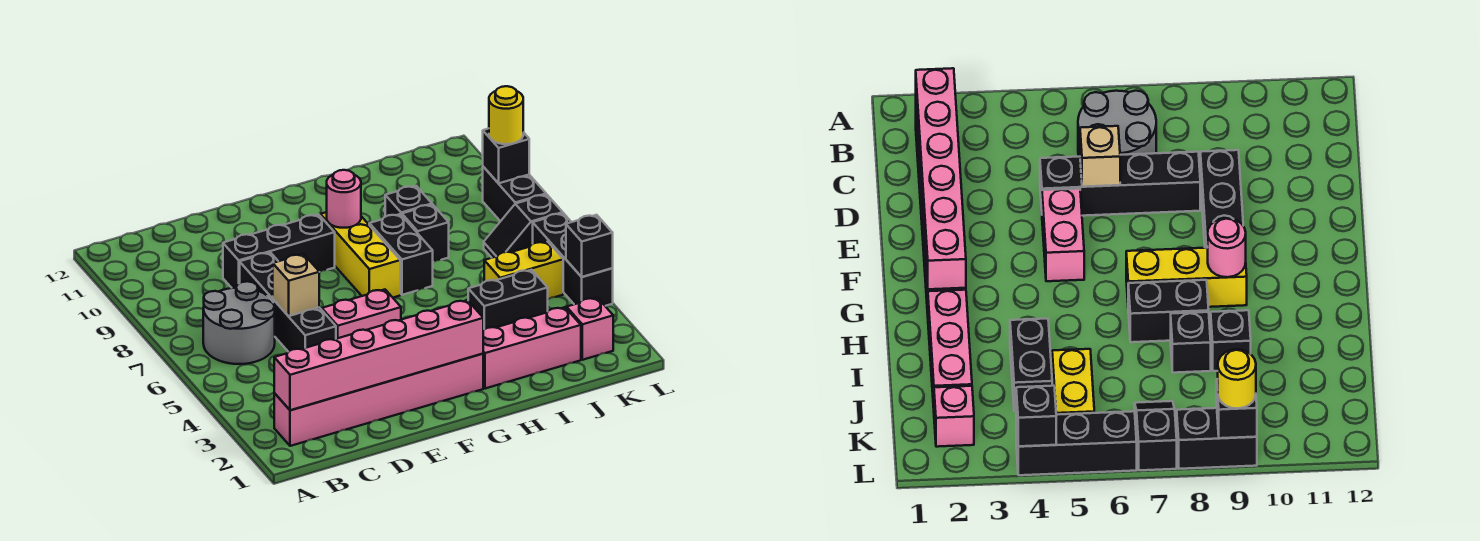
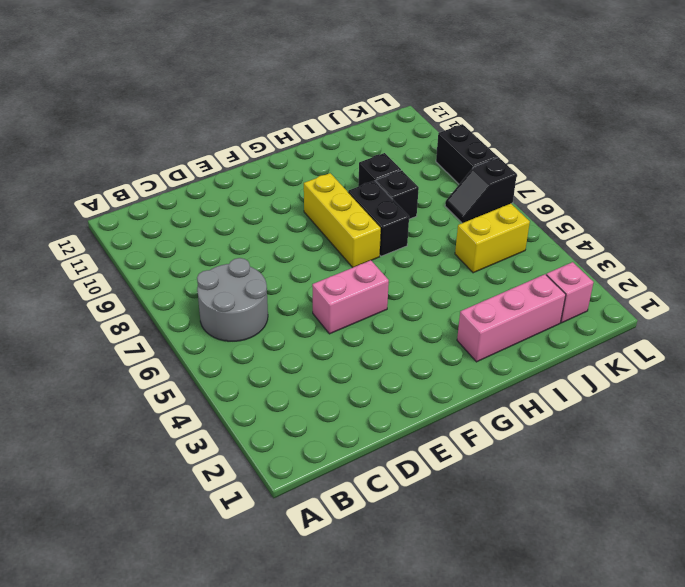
none -> pink 1x6 brick [274,354,483,446]
none -> black 1x4 brick [240,252,336,352]
none -> black 1x3 brick [223,214,335,288]

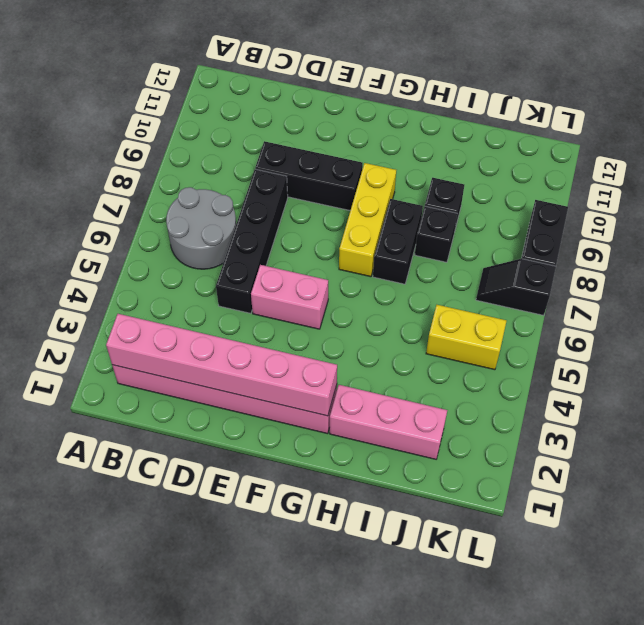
none -> black 1x2 brick [468,270,548,330]
none -> pink 1x1 brick [567,298,613,360]
none -> black 1x3 brick [533,213,613,306]

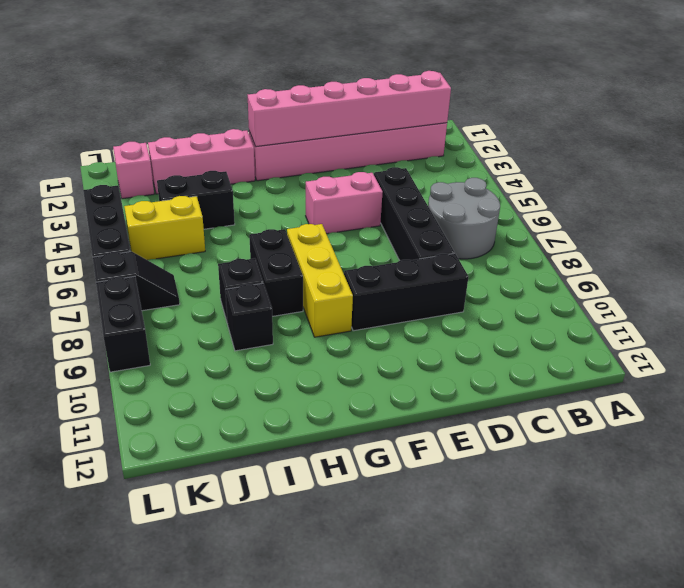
none -> tan 1x1 brick [273,254,319,316]
none -> pink 1x1 round brick [327,170,361,228]
none -> black 1x1 brick [566,215,613,277]

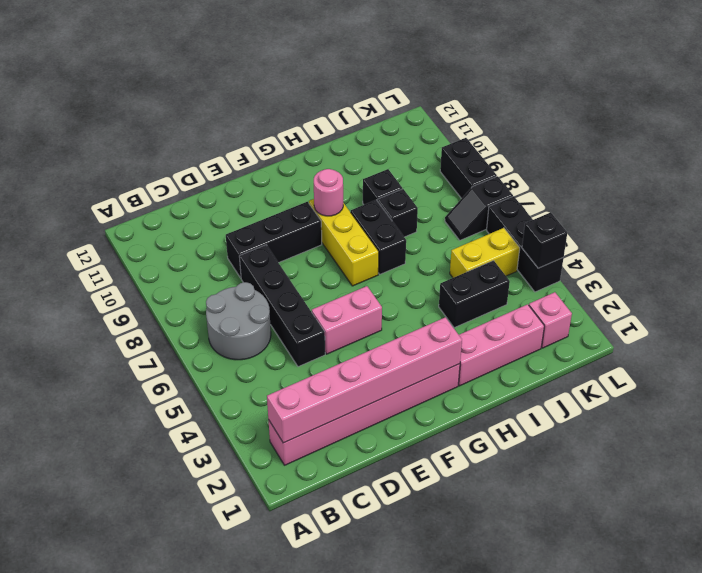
none -> tan 1x1 brick [273,254,319,316]
none -> black 1x1 brick [483,129,529,183]
none -> yellow 1x1 round brick [489,86,523,144]

